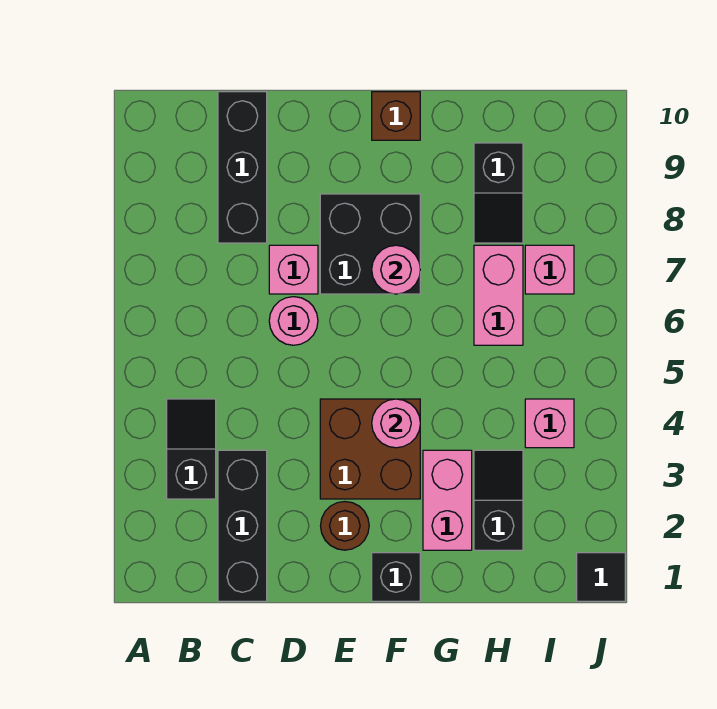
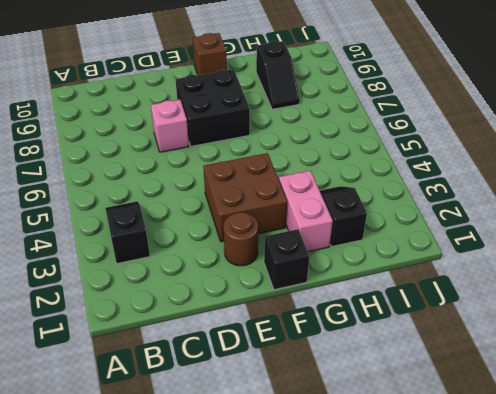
none -> black 1x3 brick [218,450,267,601]
none -> black 1x3 brick [218,92,267,243]
none -> pink 1x1 round brick [269,297,318,345]

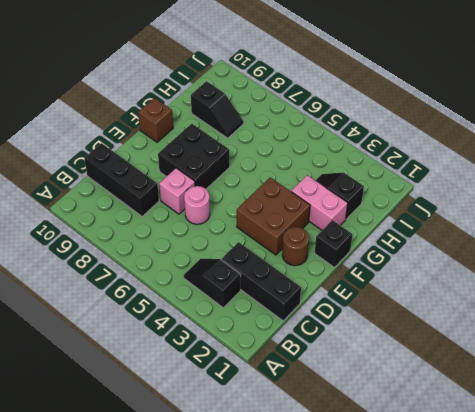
none -> pink 1x2 brick [474,245,523,345]
none -> pink 1x1 brick [525,399,574,448]
none -> pink 1x1 brick [525,245,574,294]

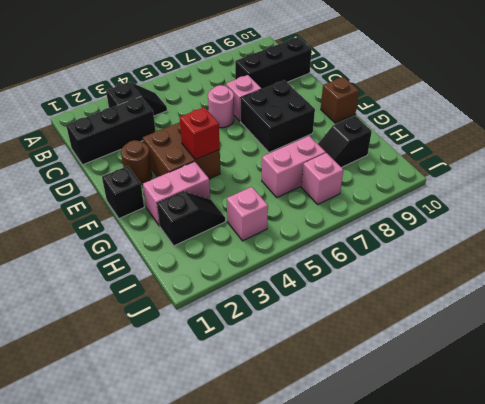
red 1x1 brick [180,107,220,160] -> pink 1x1 round brick [372,399,420,448]
none -> black 1x1 tile [577,553,625,601]
none -> pink 1x1 round brick [372,245,420,294]

